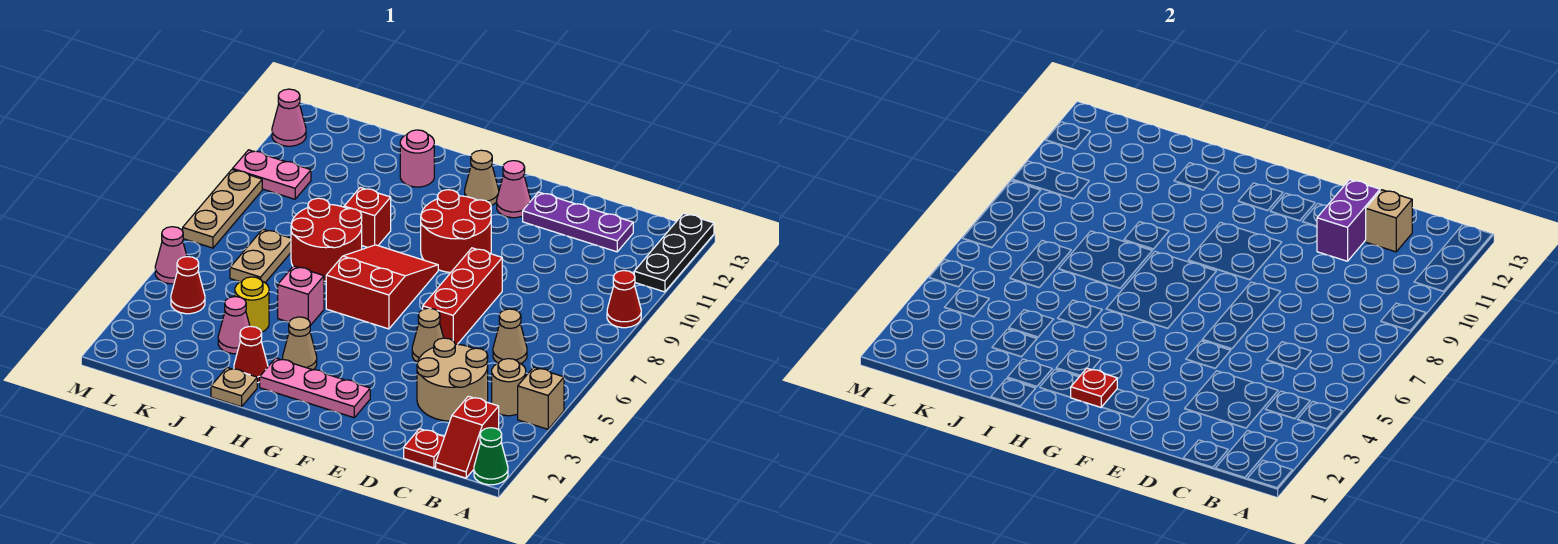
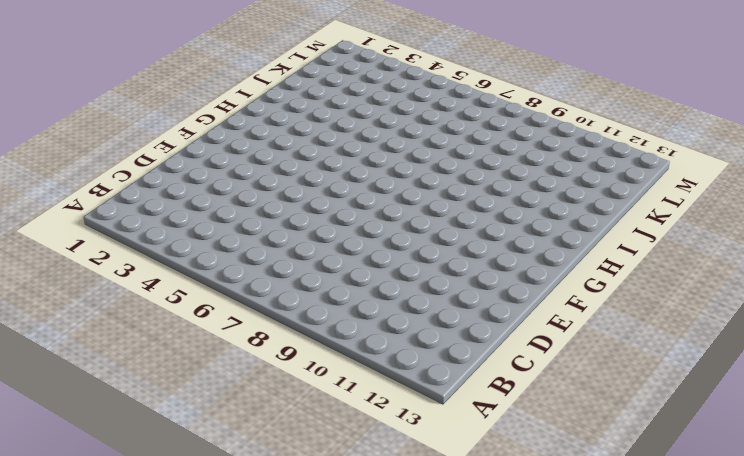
none -> green 1x1 cone [474,428,508,485]
none -> tan 1x1 brick [518,367,564,429]
none -> red 1x1 cone [607,270,641,328]
none -> black 1x3 plate [634,213,714,292]

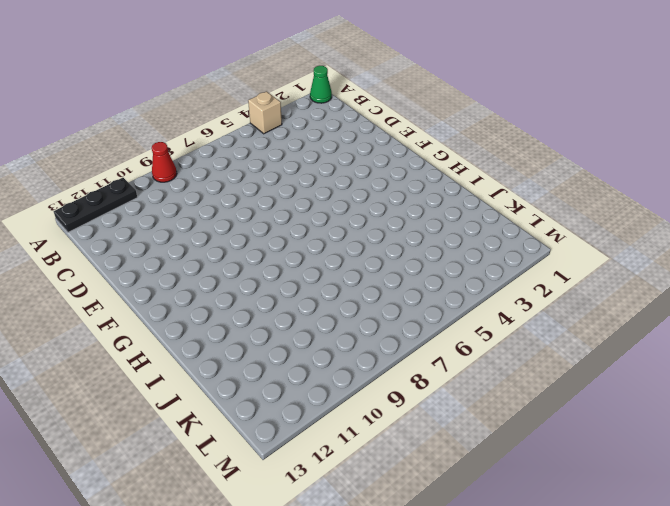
none -> red 1x2 slope [436,396,499,478]
none -> tan 1x1 round brick [492,359,526,416]
none -> red 1x1 plate [404,429,444,468]
none -> tan 2x2 round brick [417,338,488,421]

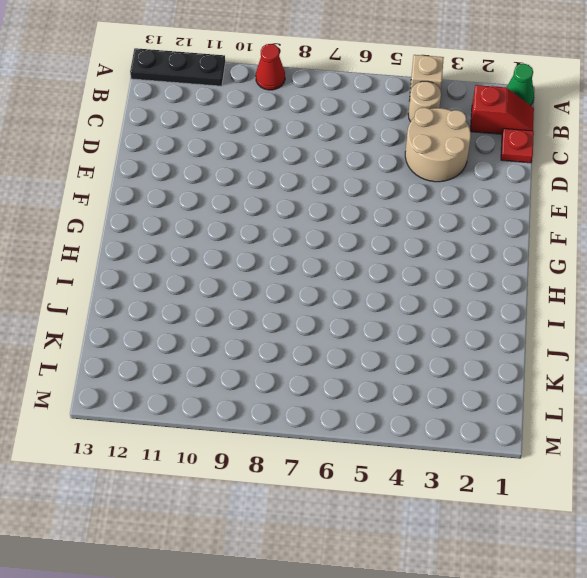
none -> tan 1x1 cone [493,309,527,364]
none -> purple 1x3 plate [523,192,633,252]
none -> tan 1x1 cone [412,308,443,362]
none -> red 1x3 brick [423,248,502,344]

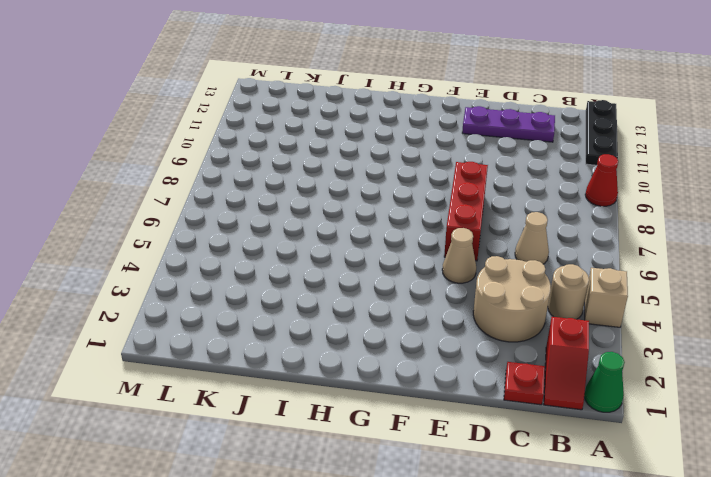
none -> pink 1x3 plate [260,358,370,418]
none -> red 2x2 round brick [421,190,491,273]
none -> pink 1x1 cone [497,161,531,218]
none -> red 2x3 slope [326,245,438,329]

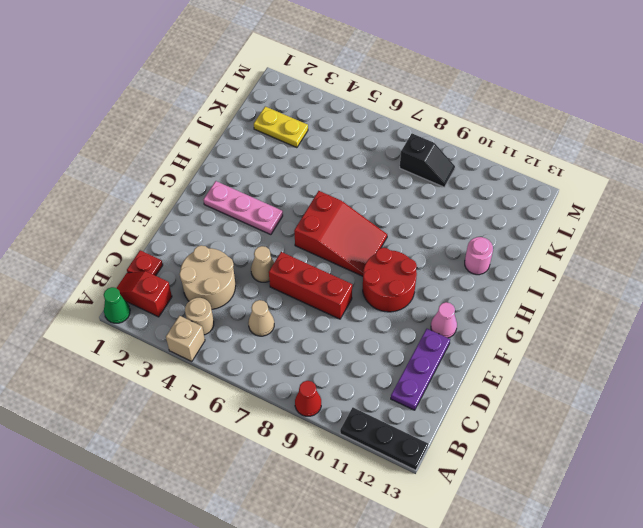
pink 1x3 plate [204,181,283,235] -> pink 1x3 plate turned to [260,358,370,418]
yellow 1x2 plate [254,107,308,148] -> none
black 1x2 slope [400,134,455,187] -> none
none -> tan 1x1 cone [465,150,499,205]
none -> tan 1x1 cone [283,317,317,370]
none -> tan 1x1 plate [211,368,257,407]
none -> red 1x1 cone [234,326,268,383]

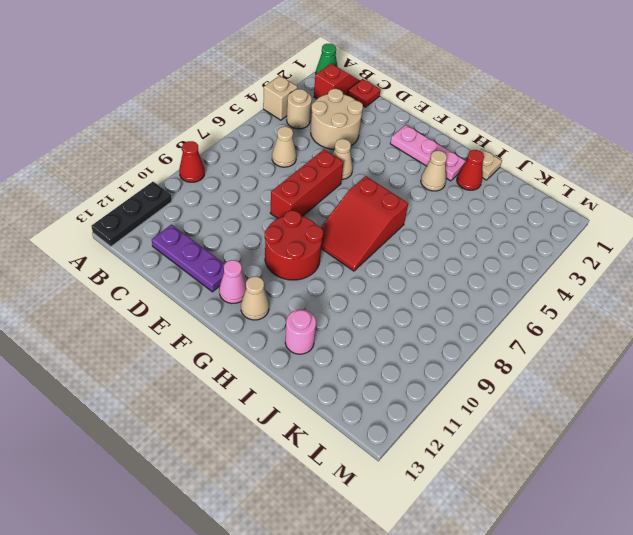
none -> pink 1x1 brick [278,266,324,326]
none -> red 2x2 round brick [291,198,362,281]
none -> red 1x1 brick [344,187,391,247]
none -> pink 1x1 cone [218,297,250,354]

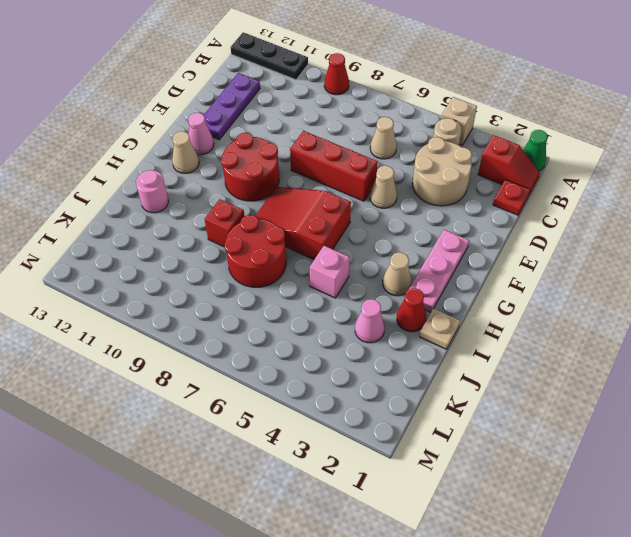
none -> yellow 1x1 round brick [235,277,269,332]
none -> tan 1x2 plate [230,229,291,283]
none -> red 1x1 cone [171,257,205,314]
none -> pink 1x2 plate [233,150,311,199]

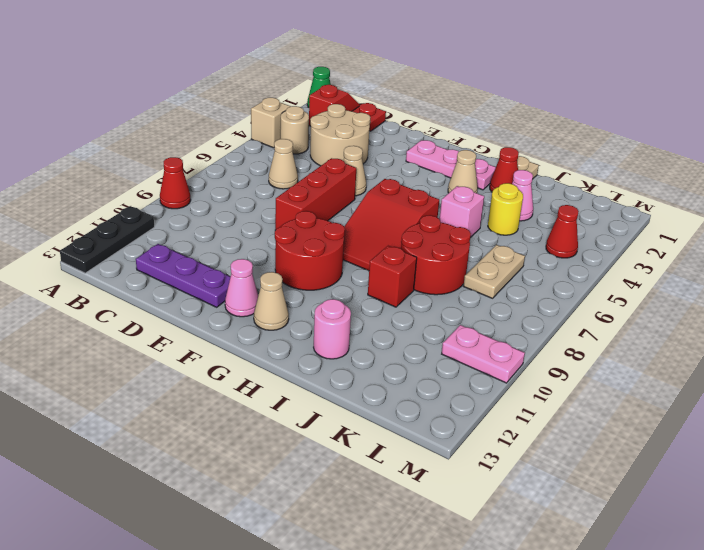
none -> pink 1x1 cone [155,227,187,284]
none -> tan 1x3 plate [183,170,262,248]
none -> pink 1x1 cone [272,89,306,146]
none -> tan 1x1 brick [1366,190,1412,252]

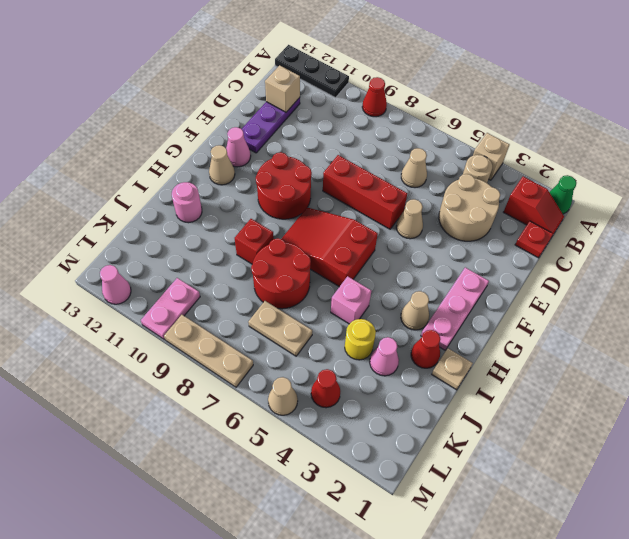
tan 1x1 cone [268,377,298,415] -> pink 1x1 cone [155,227,187,284]
none -> purple 1x2 brick [1317,180,1380,261]
none -> red 1x1 plate [1071,368,1117,407]

